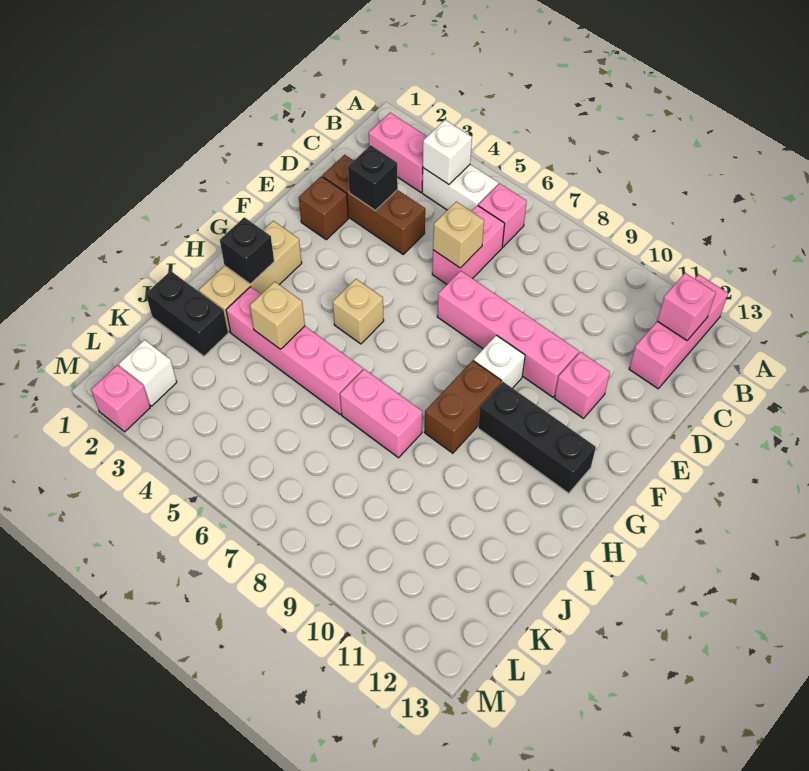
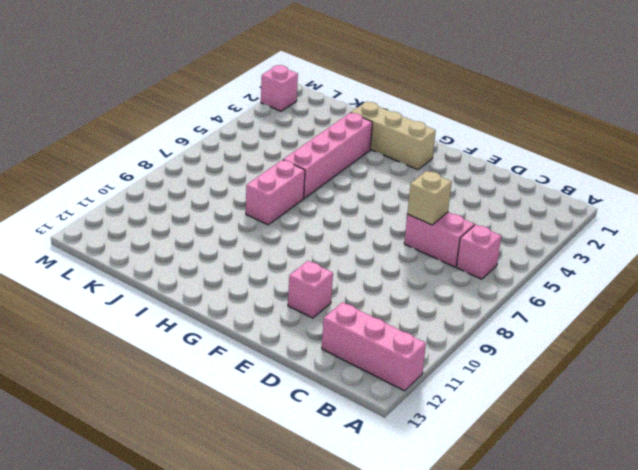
none -> pink 1x2 brick [369,113,427,192]
none -> white 1x2 brick [422,164,498,211]
none -> brown 1x3 brick [322,155,425,254]

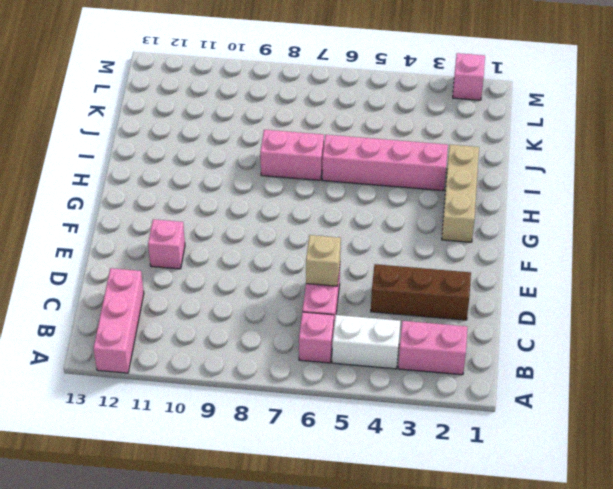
none -> brown 1x1 brick [299,176,348,240]
none -> pink 1x4 brick [437,271,579,397]
none -> white 1x1 brick [474,335,525,388]

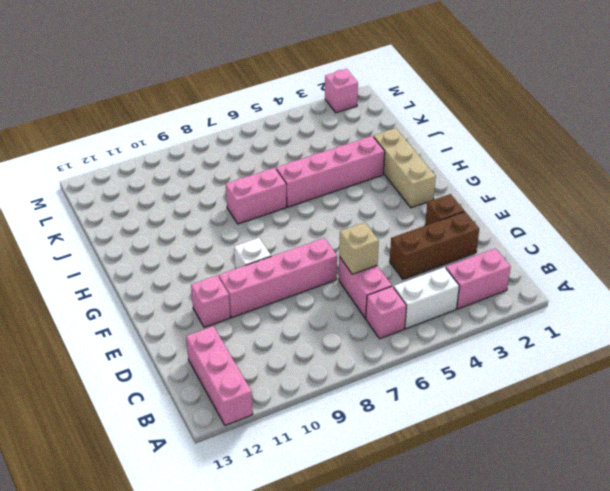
none -> tan 1x1 brick [333,279,384,344]
none -> brown 1x2 brick [424,360,502,453]
none -> black 1x3 brick [478,382,596,493]

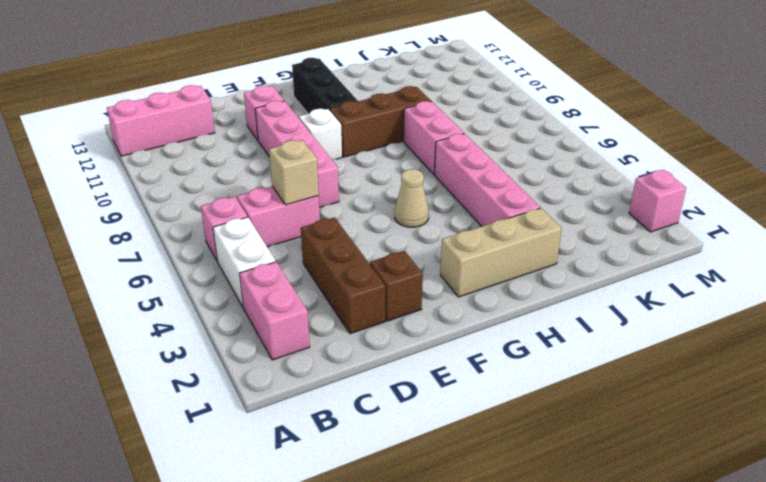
tan 1x1 cone [395,169,429,227] -> tan 1x1 brick [333,279,384,344]
brown 1x3 brick [330,86,431,157] -> brown 1x2 brick [424,360,502,453]
none -> black 1x2 brick [146,271,228,356]
none -> white 1x1 brick [119,340,177,406]
none -> white 1x1 brick [423,120,472,184]

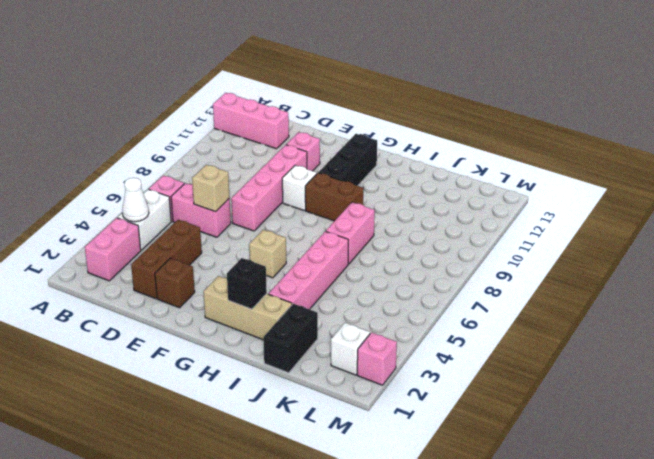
white 1x1 cone [122,178,149,222] -> white 1x1 brick [423,120,472,184]
none -> pink 1x1 brick [657,273,716,340]
none -> black 1x1 brick [348,145,398,211]
none -> tan 1x1 brick [250,282,305,349]

